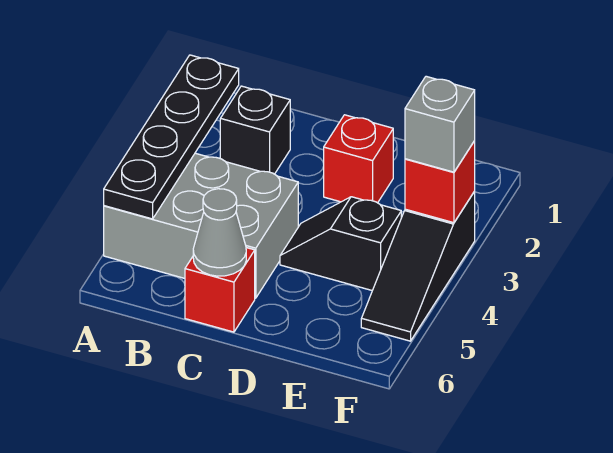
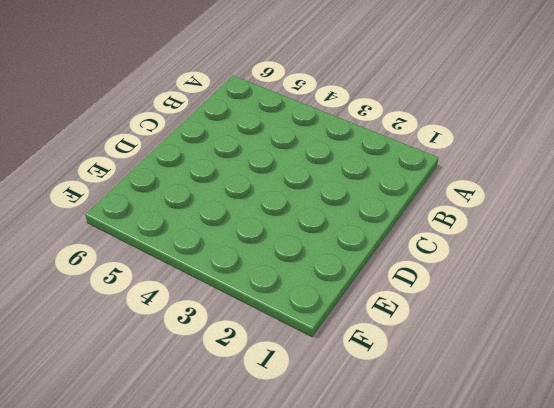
none -> grey 2x3 brick [104,153,298,298]
none -> black 1x1 brick [220,86,290,174]

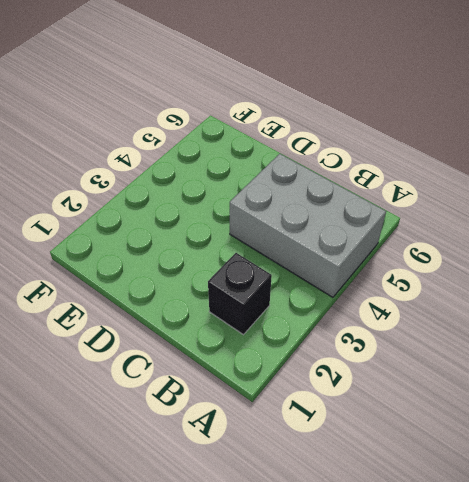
none -> red 1x1 brick [185,248,255,332]
none -> red 1x1 brick [324,115,393,203]

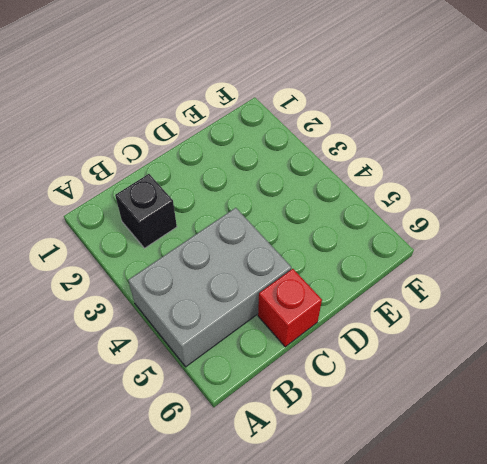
none -> red 1x1 brick [324,115,393,203]
none -> black 1x2 slope [280,197,401,291]

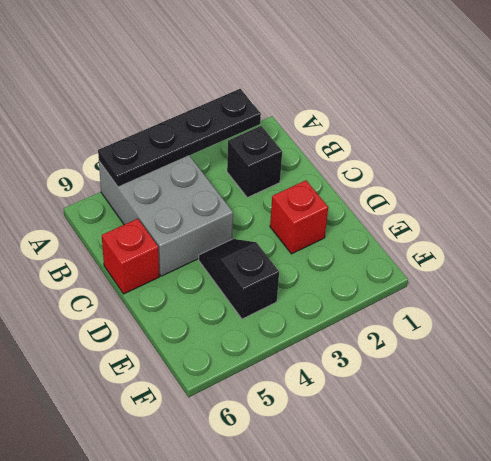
none -> black 1x3 slope [361,192,475,341]
none -> grey 1x1 cone [193,189,246,276]

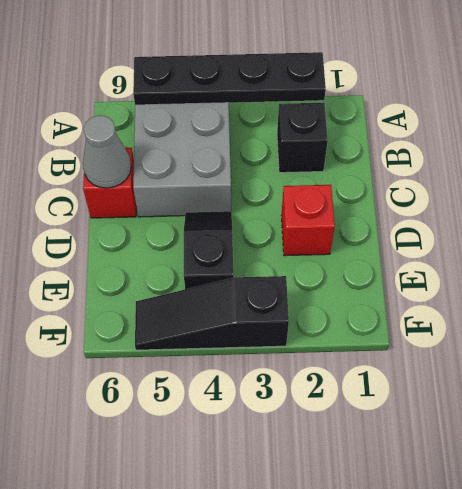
none -> red 1x1 brick [405,141,475,223]
none -> grey 1x1 brick [405,76,475,172]

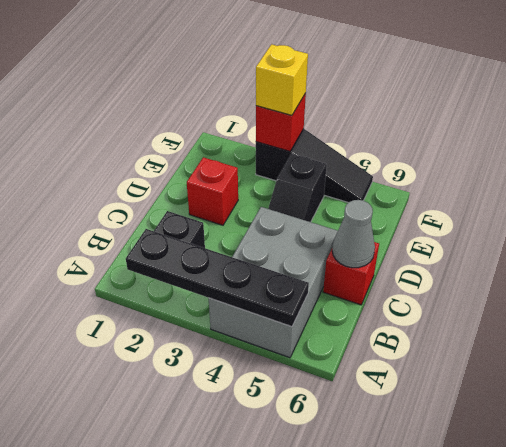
yellow 1x1 brick [256,44,308,115] -> grey 1x1 brick [405,76,475,172]

